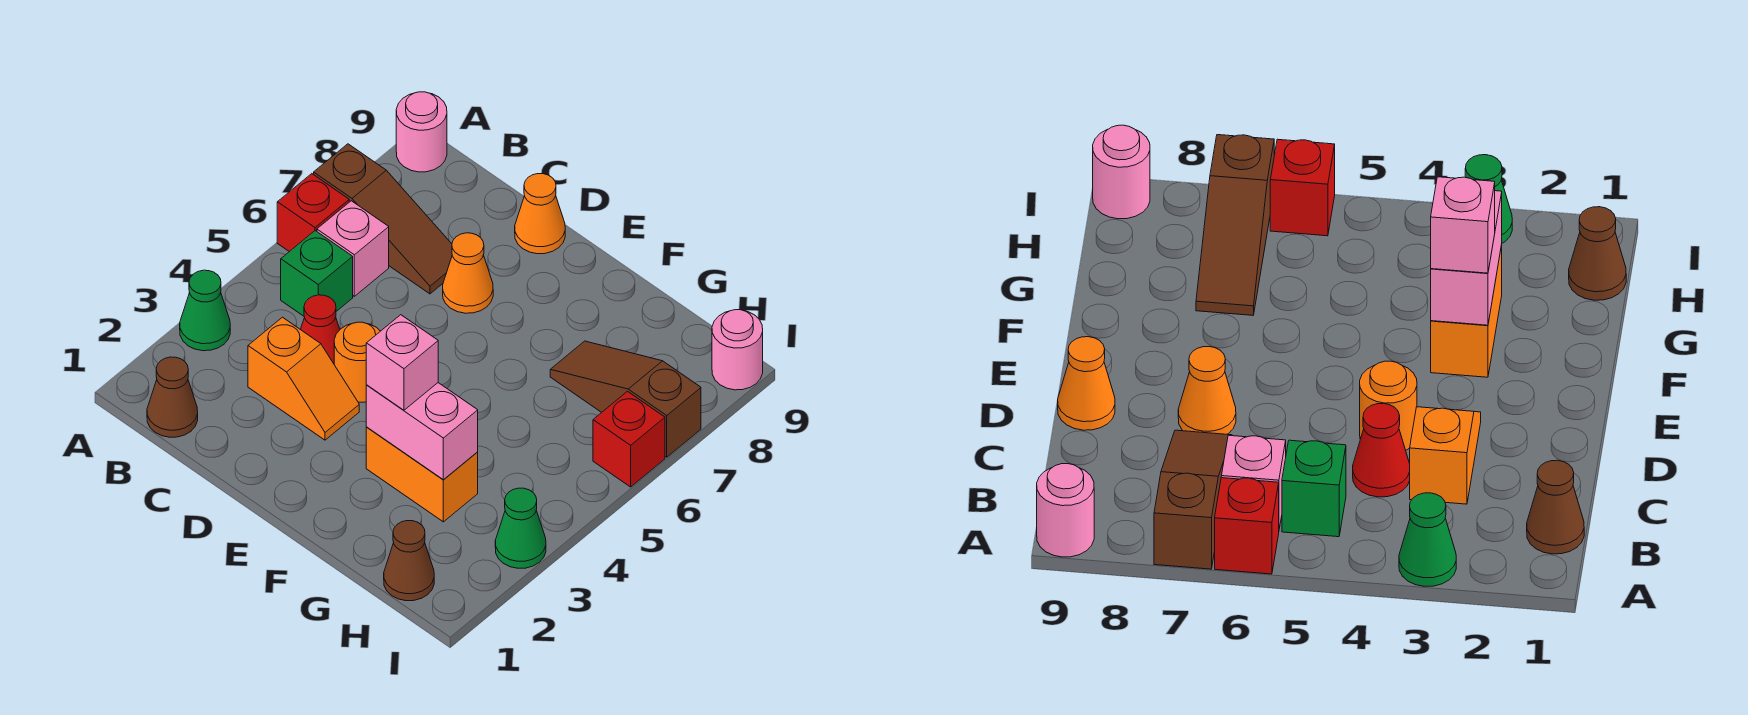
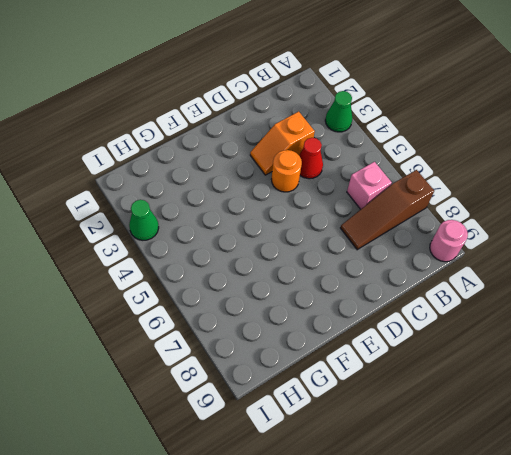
none -> red 1x1 brick [277,174,349,252]
none -> brown 1x1 cone [147,357,198,437]
none -> green 1x1 brick [281,231,353,316]

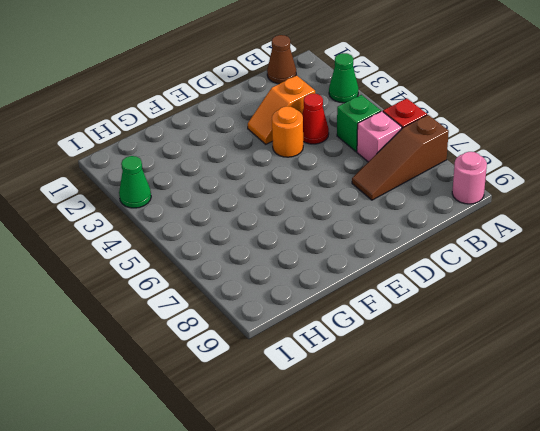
none -> orange 1x1 cone [443,233,493,313]
none -> orange 1x1 cone [515,174,565,254]
none -> orange 1x2 brick [366,427,478,522]

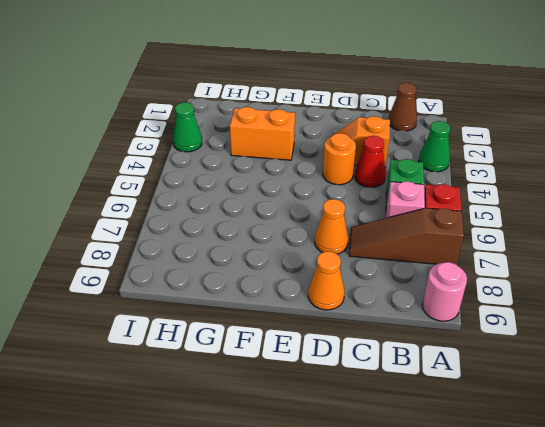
none -> brown 1x3 slope [550,341,701,457]
none -> brown 1x1 cone [384,521,434,601]
none -> red 1x1 brick [593,391,665,487]

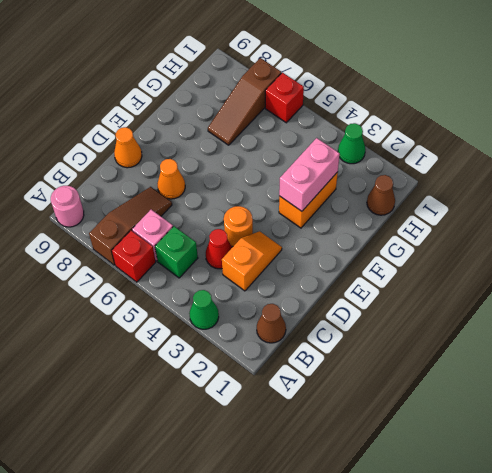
none -> pink 1x1 round brick [712,310,763,390]
none -> pink 1x1 brick [366,315,438,410]

